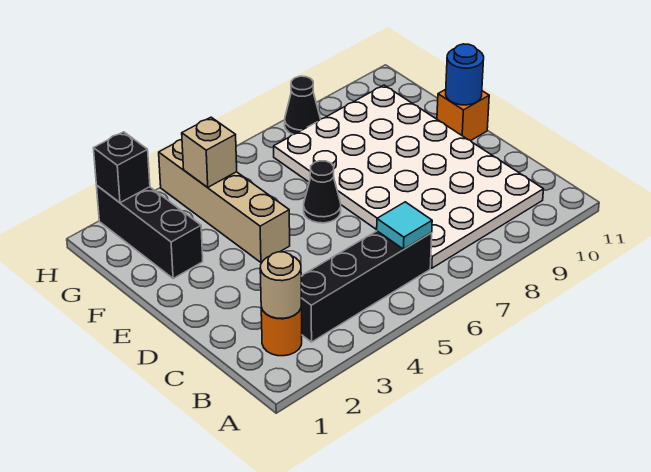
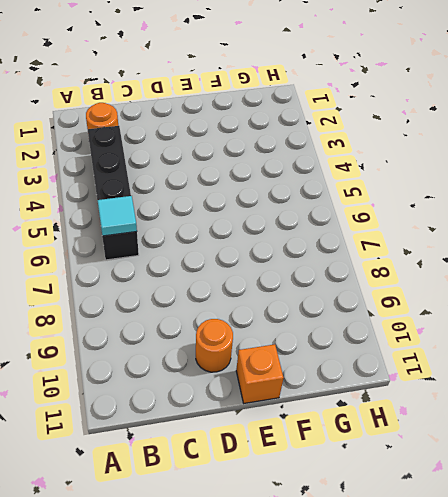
orange 1x1 round brick [196,319,233,372] -> white 4x6 plate [274,85,543,268]
none -> tan 1x4 brick [159,140,290,263]
none -> black 1x1 cone [304,161,341,223]
none -> black 1x3 brick [97,186,203,279]

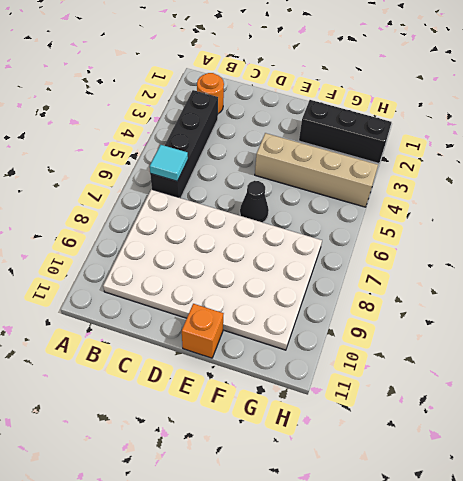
none -> black 1x1 cone [285,76,320,134]
none -> tan 1x1 round brick [260,252,301,318]
none -> blue 1x1 round brick [446,44,484,105]

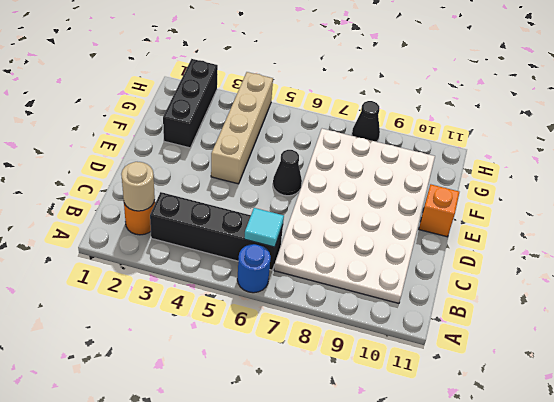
blue 1x1 round brick [237,244,271,293] -> blue 1x1 round brick moved to [446,44,484,105]
none -> tan 1x1 brick [182,117,237,187]
none -> black 1x1 brick [94,132,150,203]

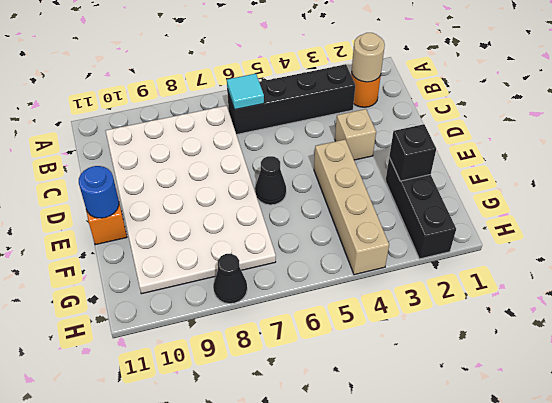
tan 1x1 brick [335,109,376,160] -> tan 1x1 brick moved to [182,117,237,187]
black 1x1 brick [389,124,436,181] -> black 1x1 brick moved to [94,132,150,203]

